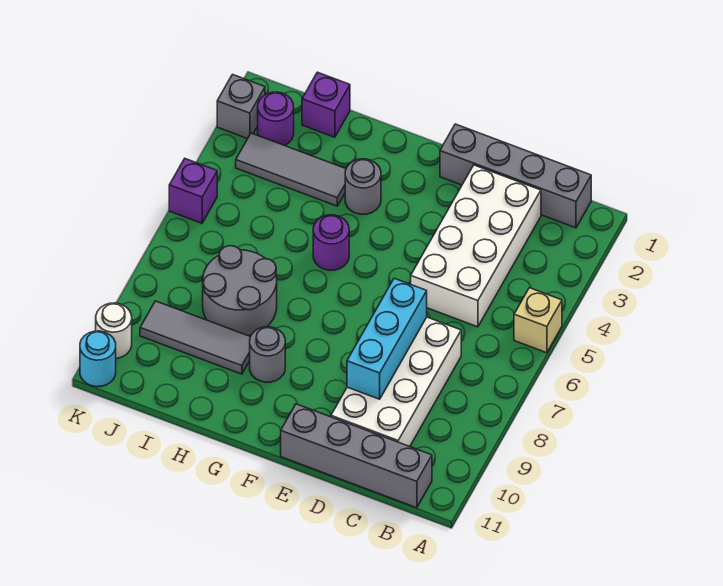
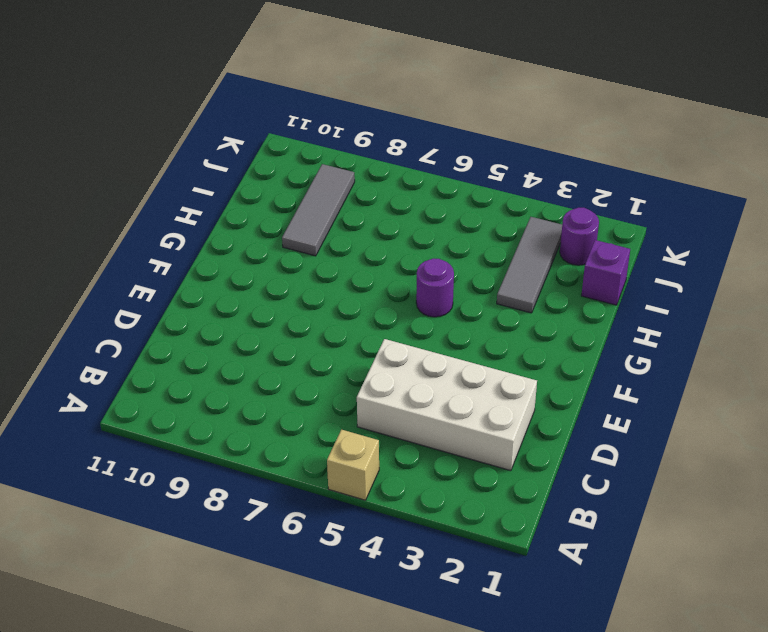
none -> grey 1x4 brick [440,124,591,228]
none -> grey 1x4 brick [281,404,432,508]
none -> white 2x4 brick [331,317,461,446]

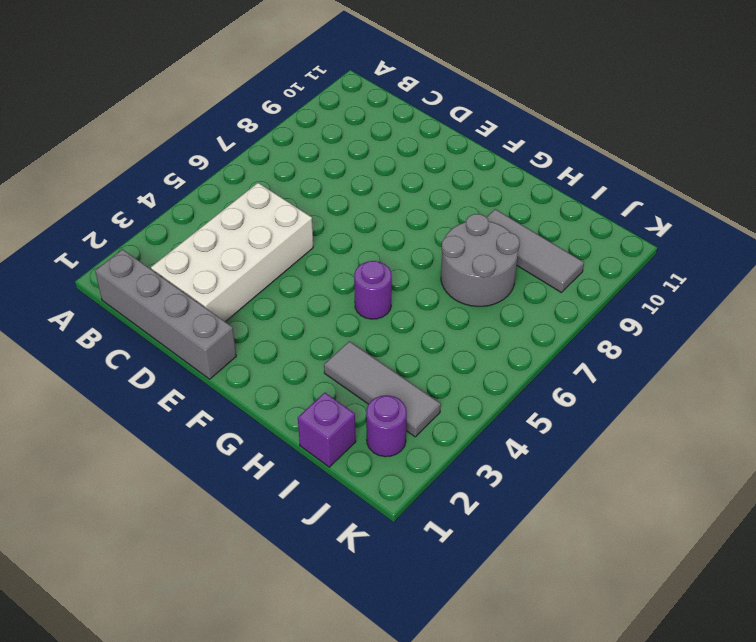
none -> tan 1x1 brick [514,288,562,353]
none -> grey 1x4 brick [281,404,432,508]
none -> white 2x4 brick [331,317,461,446]

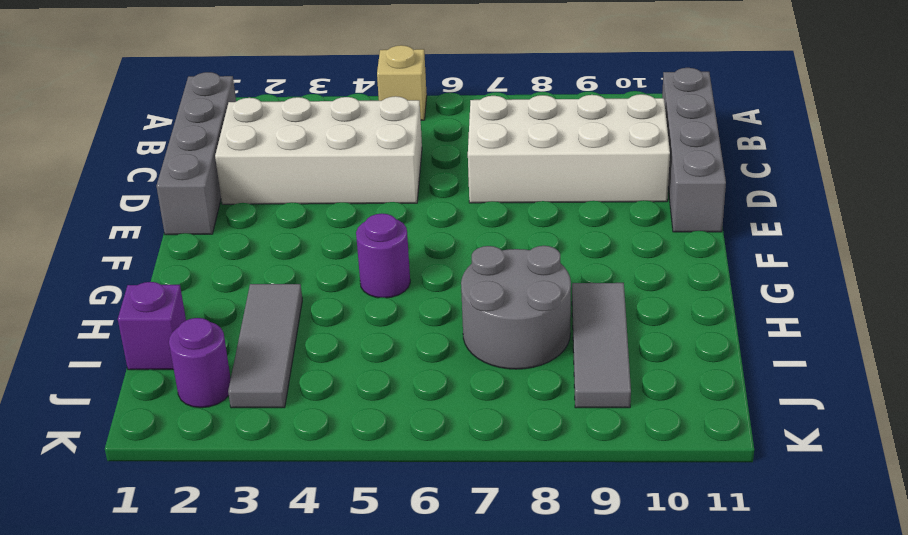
none -> grey 1x1 round brick [345,159,381,214]
none -> grey 1x1 round brick [250,327,285,382]
none -> grey 1x1 brick [217,74,265,139]

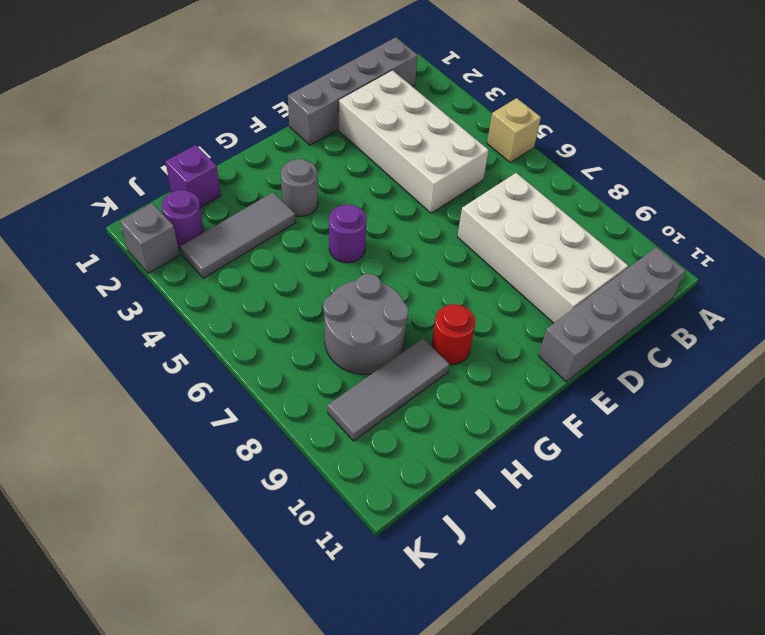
red 1x1 round brick [432,304,475,365] -> grey 1x1 round brick [250,327,285,382]
none -> purple 1x1 brick [169,159,217,223]
none -> white 1x1 round brick [96,303,132,358]
none -> cyan 1x1 round brick [80,331,116,387]

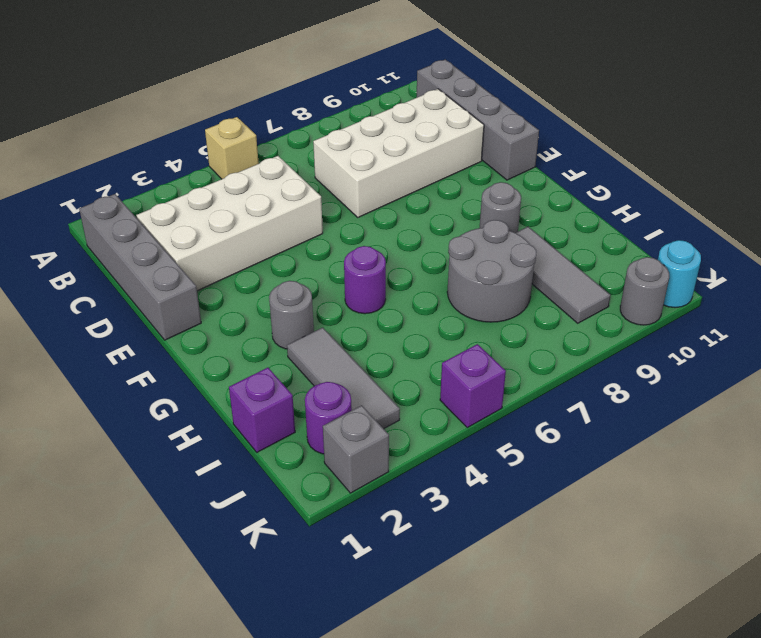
grey 1x1 round brick [620,257,669,325] -> white 1x1 round brick [96,303,132,358]
none -> cyan 1x3 brick [347,278,427,399]

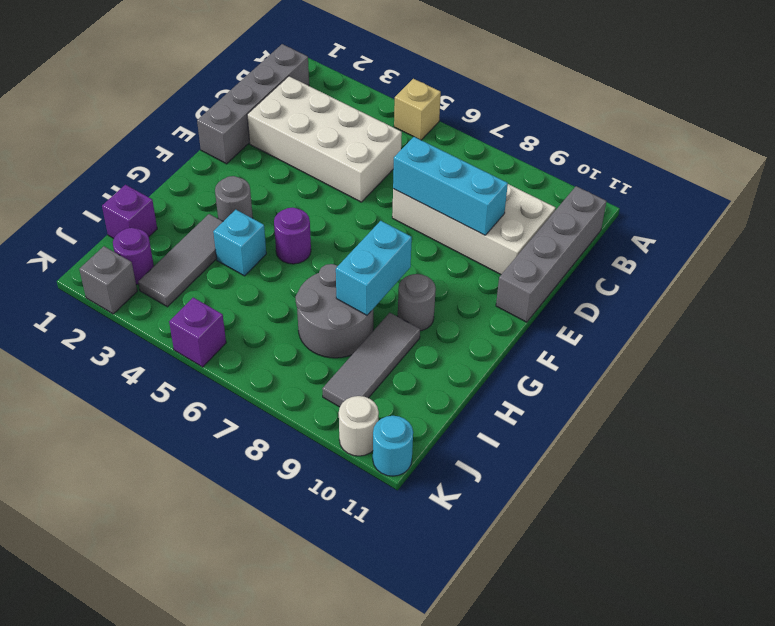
cyan 1x2 brick [336,221,412,315] -> none
cyan 1x1 brick [213,210,266,276] -> none

